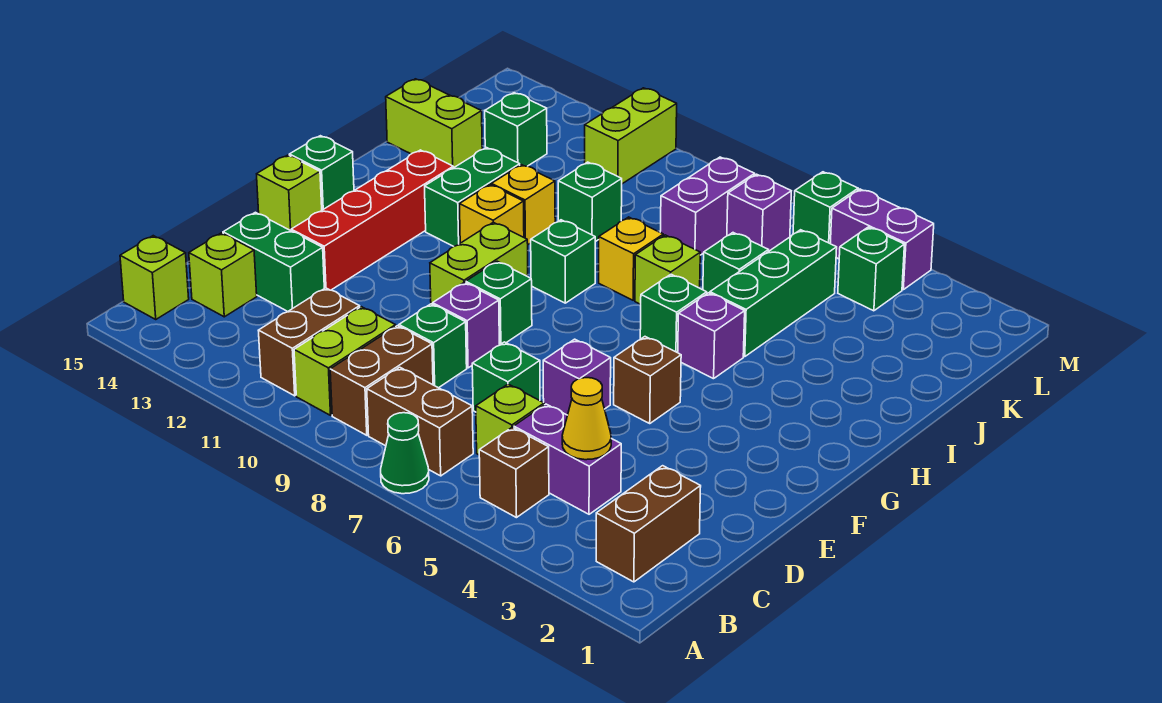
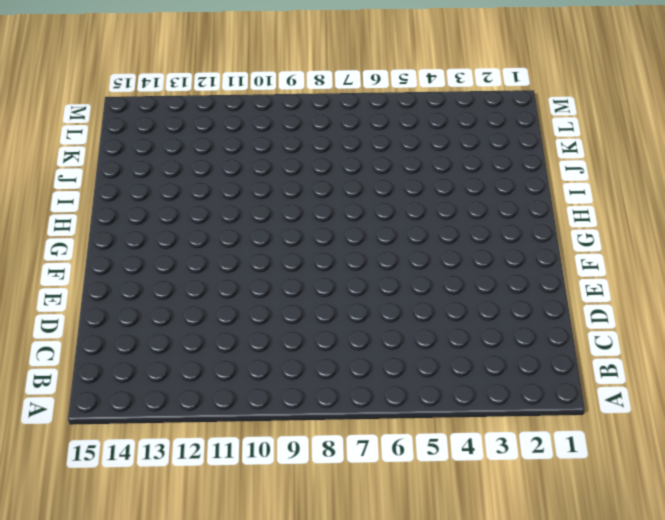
none -> green 1x1 cone [381,413,429,494]
none -> brown 1x2 brick [596,466,701,582]
none -> brown 1x1 brick [479,427,549,518]
none -> brown 1x2 brick [367,367,473,476]

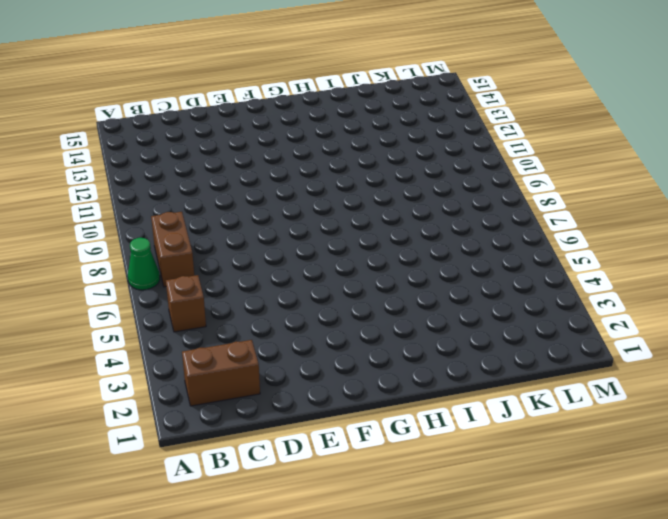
none -> brown 1x2 brick [330,326,433,435]
none -> lime 1x2 brick [294,307,396,415]
none -> brown 1x2 brick [258,288,360,396]
none -> lime 1x1 brick [120,236,189,319]

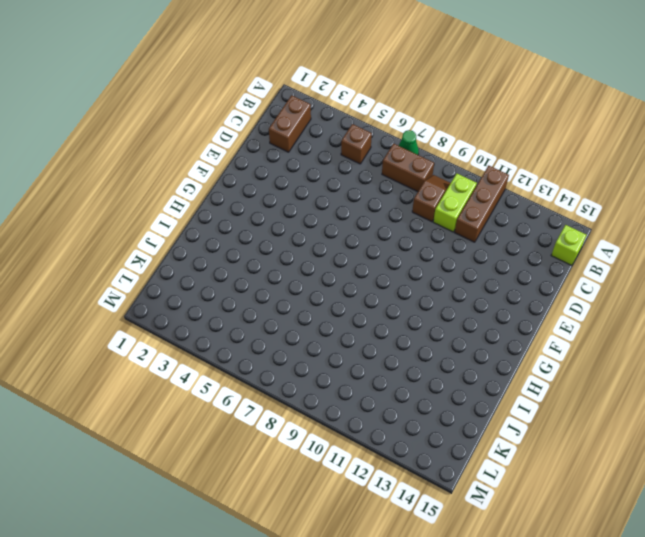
brown 1x3 brick [455,166,509,242] -> brown 1x2 brick [258,288,360,396]
brown 1x2 slope [412,175,450,222] -> brown 1x2 brick [330,326,433,435]
none -> purple 1x2 brick [514,404,621,514]
none -> lime 1x1 brick [476,384,544,455]
none -> lime 1x1 brick [189,233,257,317]
none -> green 1x1 brick [472,342,540,412]

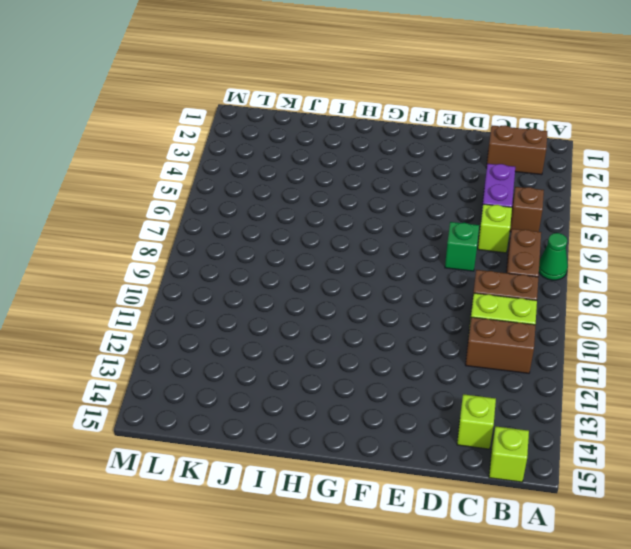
none -> green 1x1 brick [399,304,467,388]
none -> green 1x2 brick [223,212,324,311]
none -> purple 1x1 brick [543,339,611,415]
none -> purple 1x1 brick [433,282,499,368]

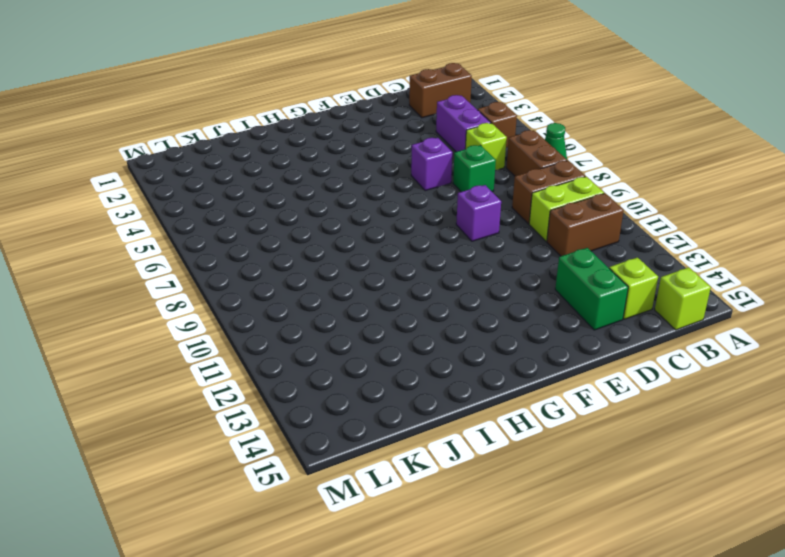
none -> green 1x1 brick [399,304,467,388]
none -> red 1x4 brick [291,150,453,290]
none -> brown 1x1 brick [614,337,681,423]
none -> green 1x1 brick [466,261,532,345]

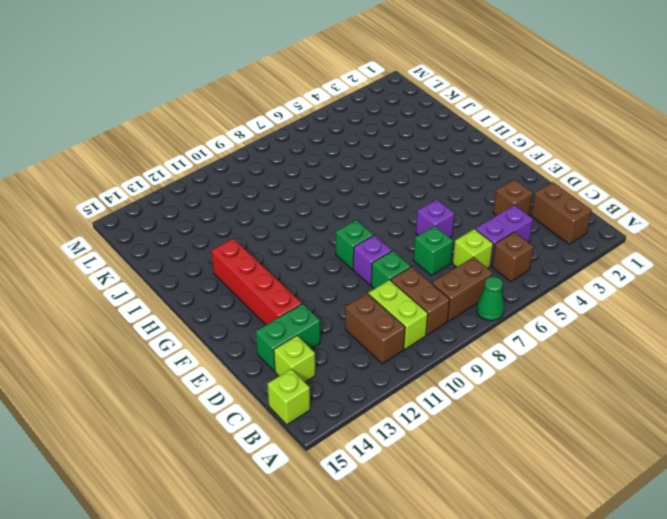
brown 1x1 brick [493,179,533,216] -> brown 1x1 brick moved to [614,337,681,423]
none -> lime 1x2 brick [430,222,528,304]
none -> lime 1x1 brick [257,155,322,230]
none -> green 1x1 brick [289,136,354,210]
none -> purple 1x1 brick [678,293,745,379]

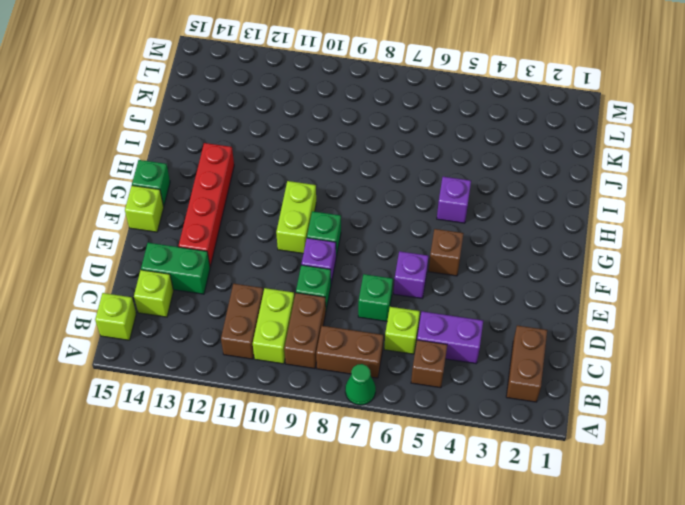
none -> green 1x1 brick [640,274,707,353]
none -> green 1x1 brick [531,220,595,303]
none -> yellow 1x1 brick [460,185,524,243]
none -> green 1x2 brick [425,148,520,246]

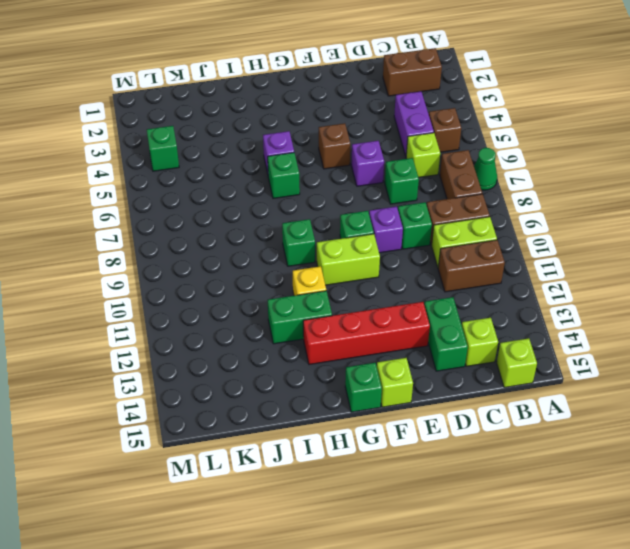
none -> green 1x3 brick [710,230,837,357]
none -> lime 1x1 brick [635,235,700,304]
none -> yellow 1x1 brick [599,217,663,300]
none -> yellow 1x1 brick [491,165,555,245]

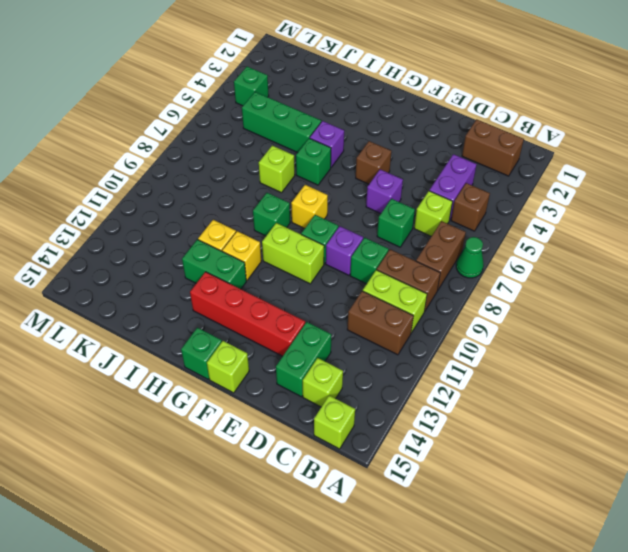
yellow 1x1 brick [291,185,328,228] -> yellow 1x1 brick moved to [599,217,663,300]
none -> green 1x1 brick [703,233,769,293]
none -> green 1x1 brick [558,162,622,242]
none -> lime 1x2 brick [386,79,482,168]
none -> purple 1x2 brick [660,157,755,255]

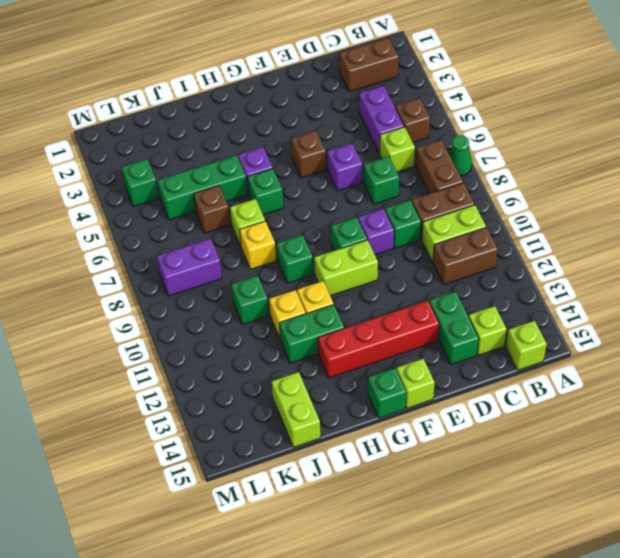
brown 1x1 brick [194,186,230,233] -> green 1x1 brick [703,233,769,293]
none -> green 1x1 brick [485,93,547,166]
none -> purple 1x1 brick [727,174,791,251]
none -> lime 1x2 brick [585,88,677,184]
none -> purple 1x2 brick [830,189,934,290]

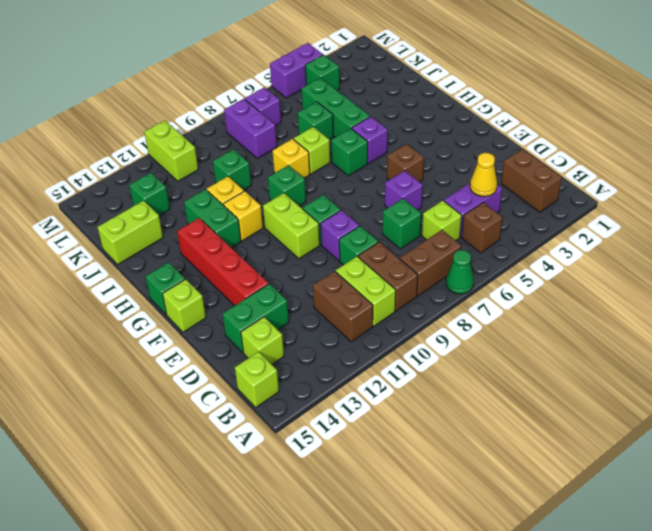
none -> green 1x1 brick [793,172,858,243]

